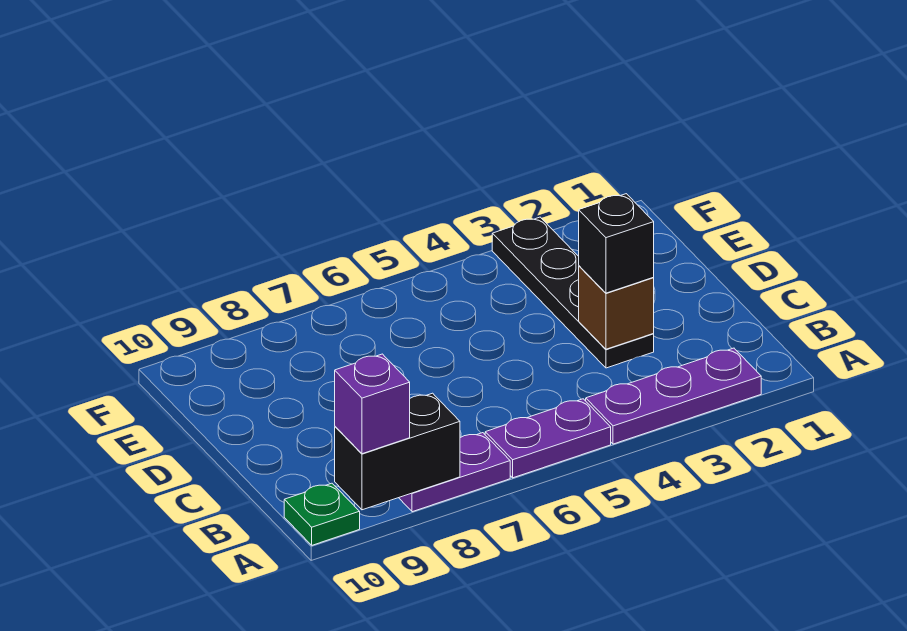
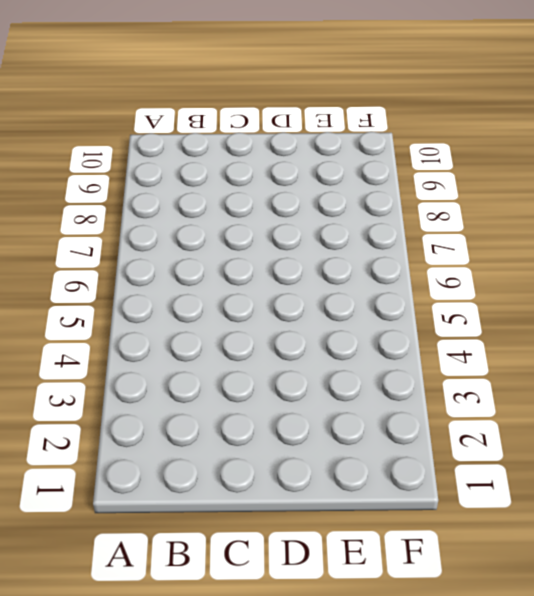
none -> purple 1x3 plate [586,348,761,444]
none -> purple 1x2 plate [485,399,611,478]

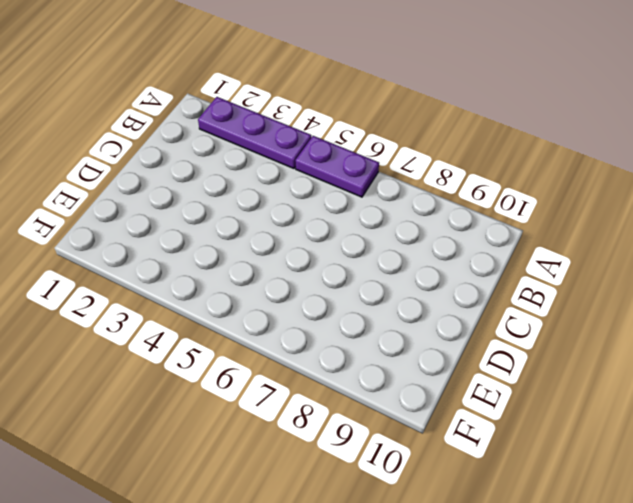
none -> purple 1x2 plate [399,433,510,512]
none -> green 1x1 plate [284,483,360,545]

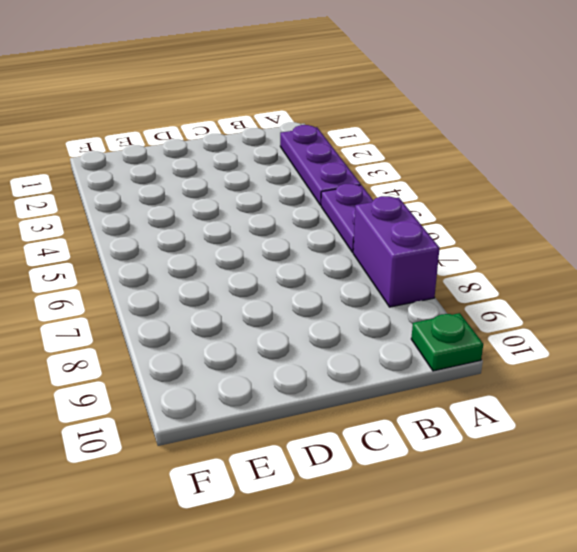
purple 1x2 brick [353,196,440,307] -> purple 1x2 plate [399,433,510,512]
none -> black 1x4 plate [492,217,654,368]
none -> black 1x2 brick [335,393,460,510]

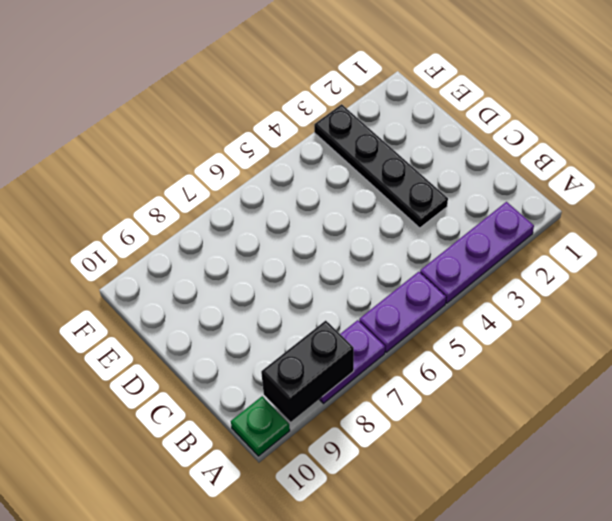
none -> brown 1x1 brick [579,266,654,349]
none -> purple 1x1 brick [335,354,410,454]

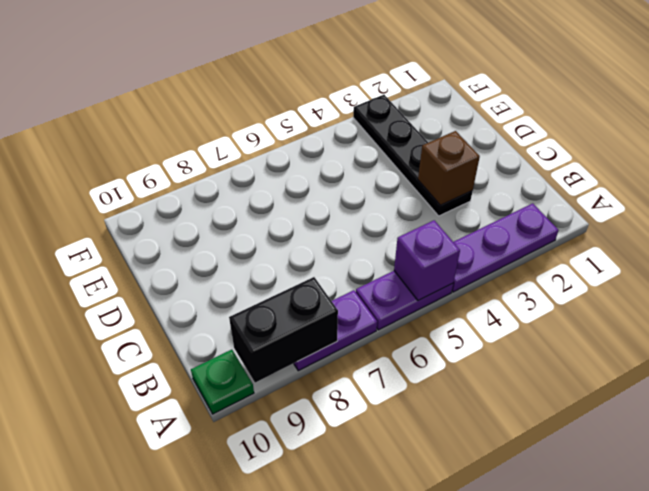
purple 1x1 brick [394,220,460,301] -> purple 1x1 brick moved to [335,354,410,454]
none -> black 1x1 brick [579,194,654,293]

